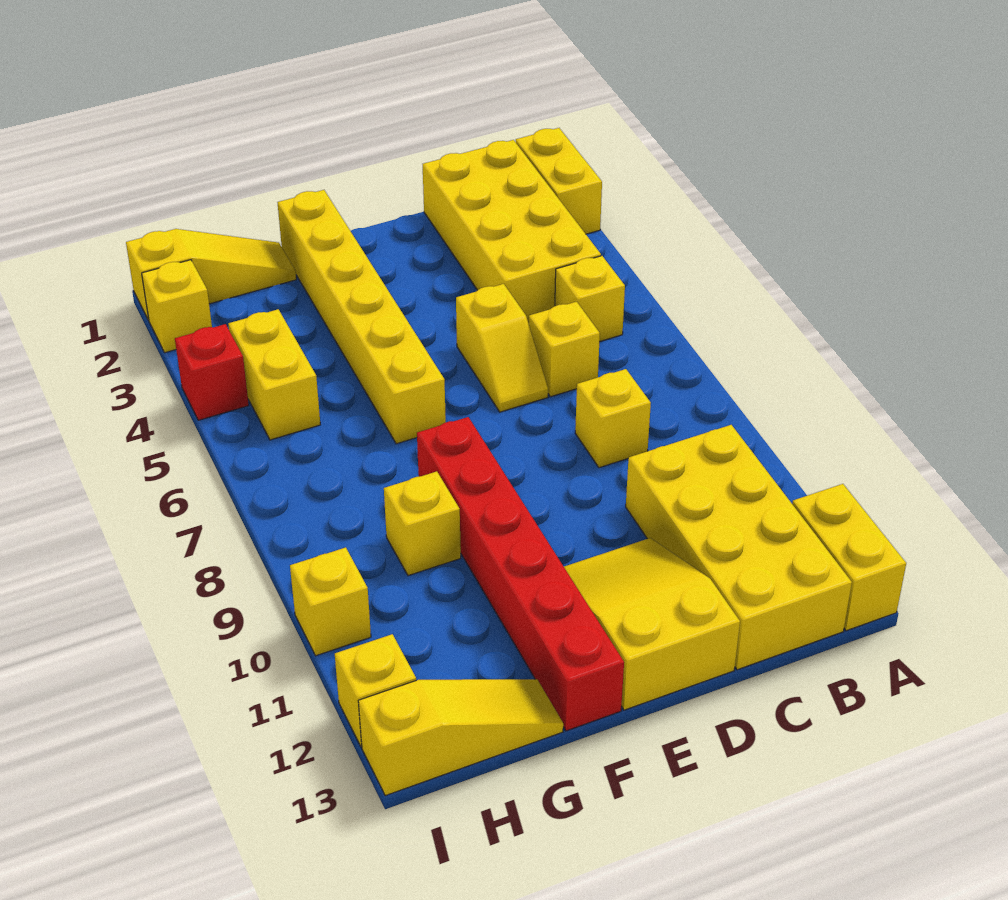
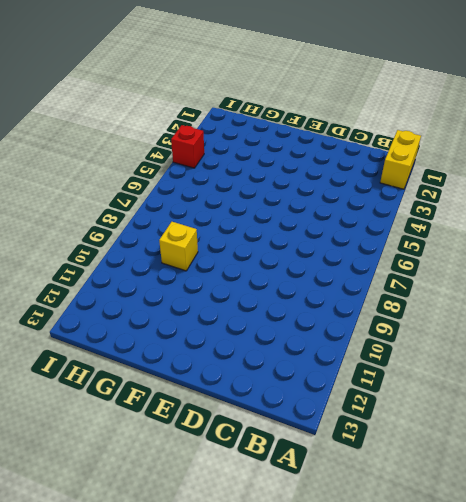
none -> yellow 1x2 brick [792,484,906,631]
none -> yellow 2x4 brick [423,140,601,324]
none -> yellow 1x1 brick [555,256,625,342]

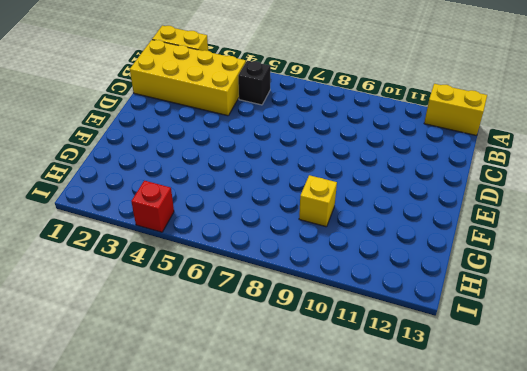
black 1x1 brick [238,61,271,105] -> yellow 1x1 brick [555,256,625,342]
none -> yellow 2x4 brick [626,425,852,670]
none -> yellow 1x1 brick [529,302,600,397]
none -> yellow 1x1 brick [575,369,651,468]

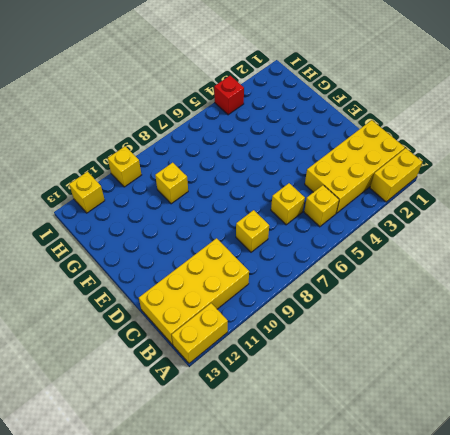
none -> yellow 1x2 slope [456,284,548,412]
none -> yellow 2x3 slope [564,538,740,710]
none -> yellow 1x6 brick [278,190,446,444]

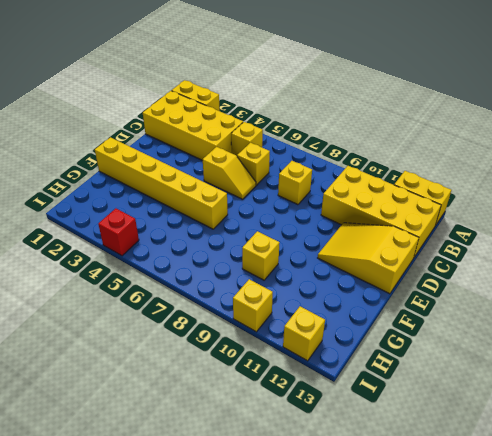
none -> red 1x6 brick [417,417,624,731]
none -> yellow 1x3 slope [126,229,296,320]
none -> yellow 1x3 slope [358,679,563,796]

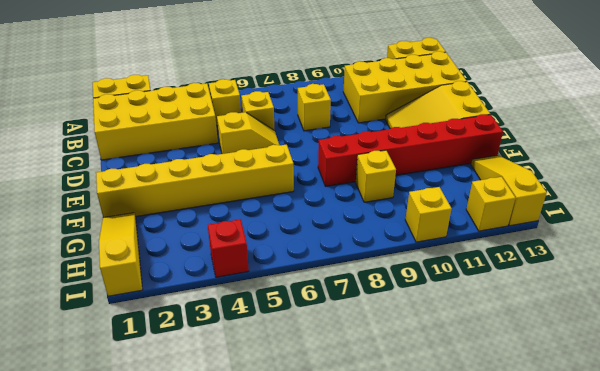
none -> yellow 1x2 brick [228,309,320,440]
none -> yellow 1x1 brick [142,260,212,353]

